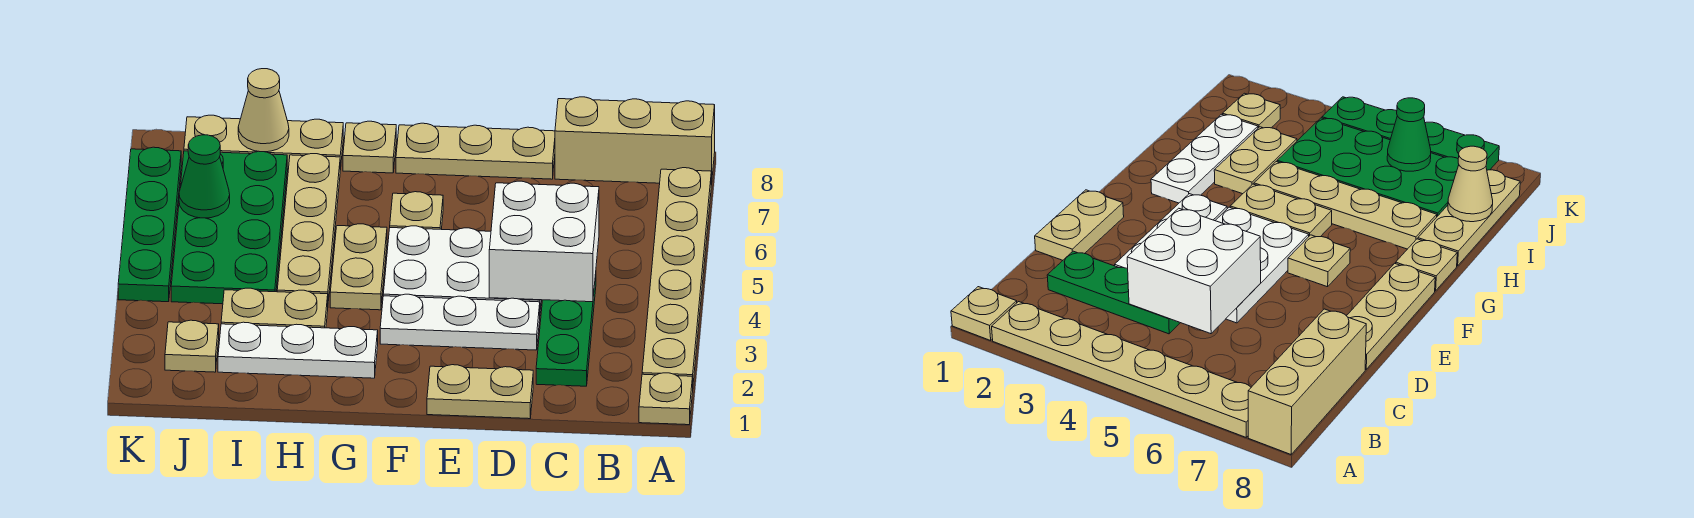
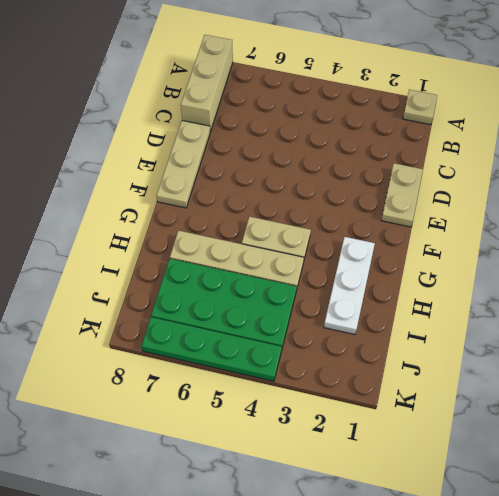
none -> tan 1x6 plate [642,168,711,382]
none -> green 1x3 plate [536,274,596,386]
none -> white 1x3 plate [380,294,540,350]

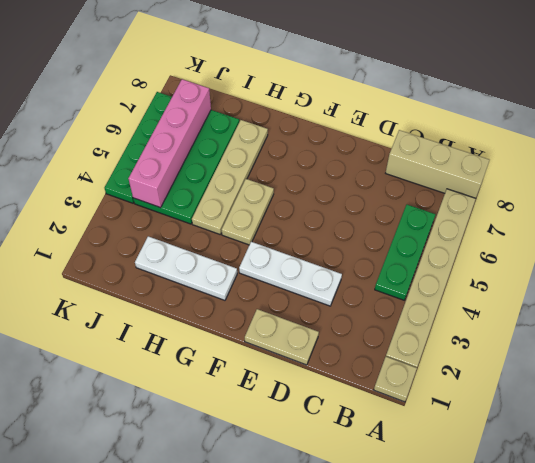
green 1x3 plate [375,205,436,300] -> green 1x3 plate moved to [536,274,596,386]
pink 1x4 brick [128,79,211,208] -> green 1x1 cone [179,135,230,218]
none -> white 2x3 plate [383,226,541,310]
none -> tan 1x3 plate [396,123,555,179]
none -> tan 1x1 plate [390,192,443,229]

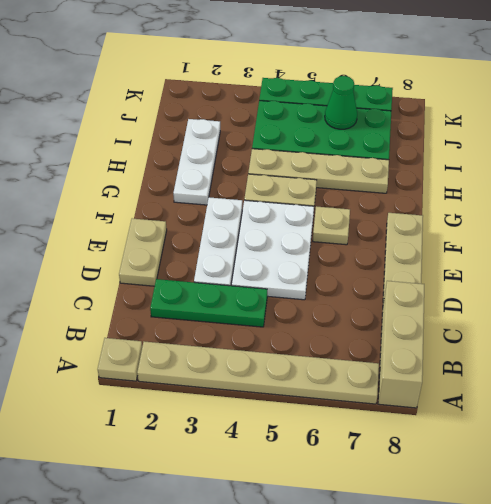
none -> tan 1x1 plate [343,121,396,173]
none -> tan 1x2 plate [221,288,328,328]
none -> tan 1x3 plate [184,115,343,170]

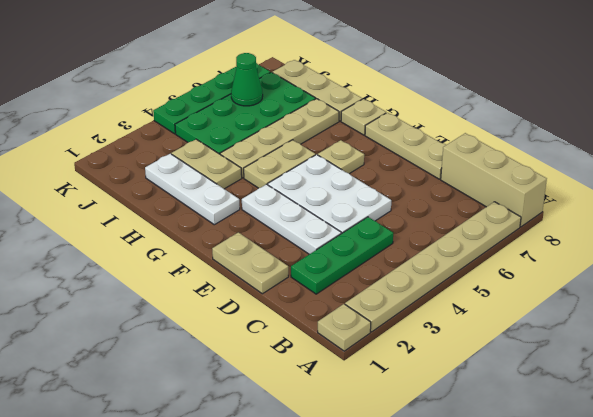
none -> tan 1x1 plate [165,320,219,372]
none -> white 2x2 brick [489,181,599,302]
none -> tan 1x1 cone [238,69,289,152]

